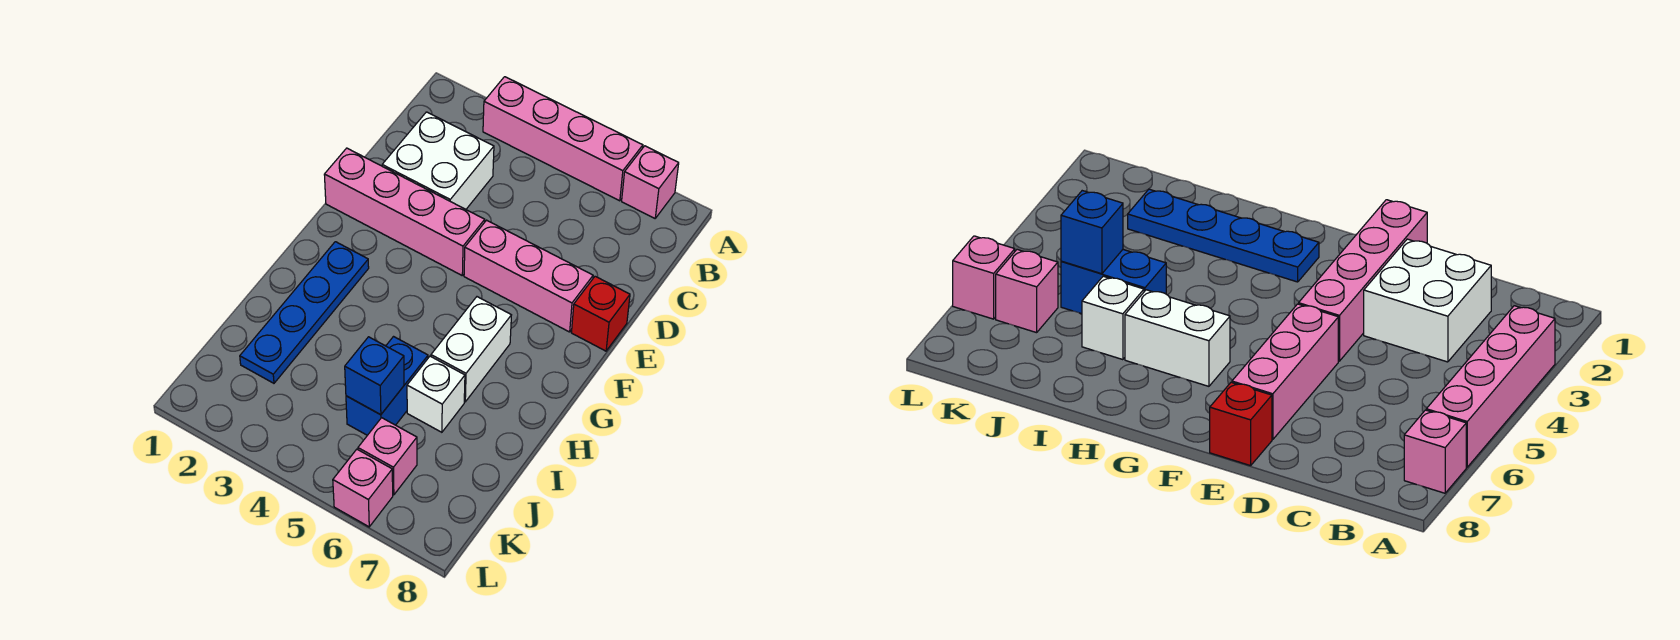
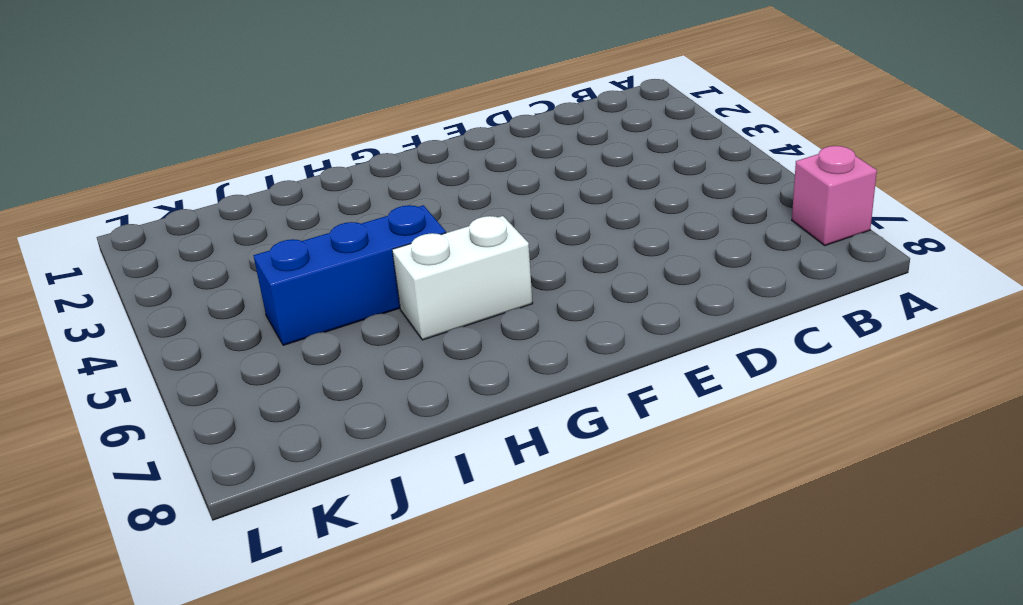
blue 1x3 brick [254,205,446,345] -> blue 1x2 brick [346,337,428,435]
none -> pink 1x4 brick [483,77,643,201]
none -> white 2x2 brick [382,112,494,209]
none -> pink 1x4 brick [324,148,485,275]

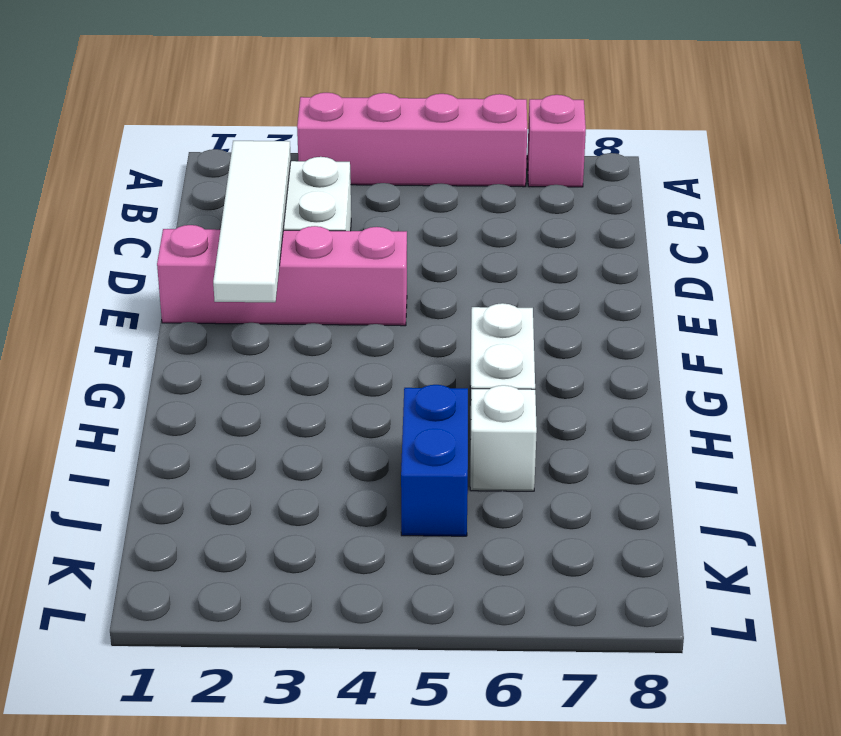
white 1x4 tile [213,141,291,302] -> none
none -> pink 1x3 brick [464,220,593,332]
none -> red 1x1 brick [571,276,630,351]
none -> blue 1x4 plate [240,242,369,383]

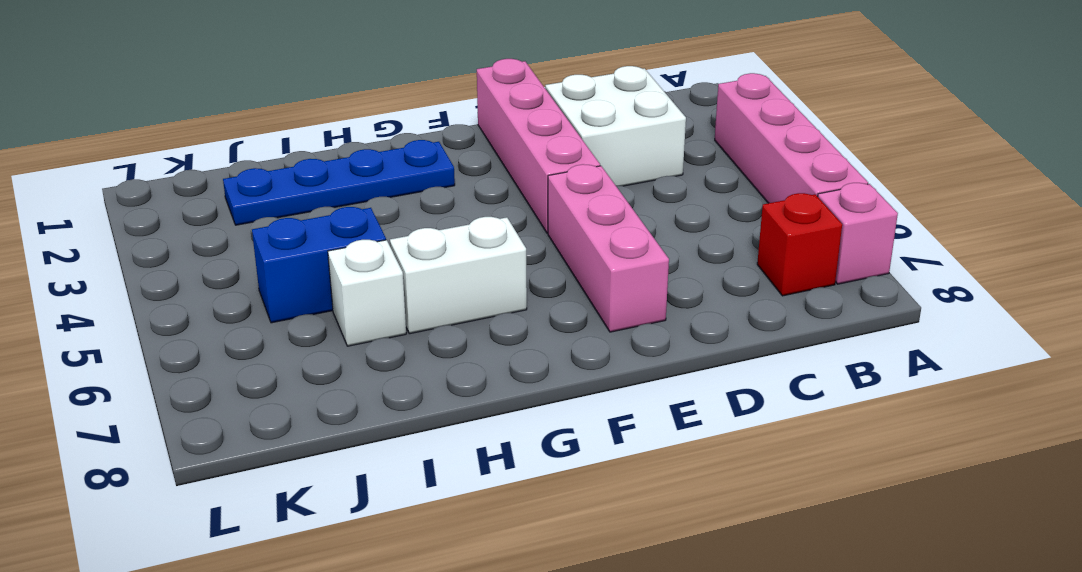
red 1x1 brick [757,193,842,296] -> red 1x1 brick moved to [571,276,630,351]
none -> pink 1x1 brick [358,418,417,495]
none -> pink 1x1 brick [333,449,393,527]
none -> blue 1x1 brick [345,337,404,415]

